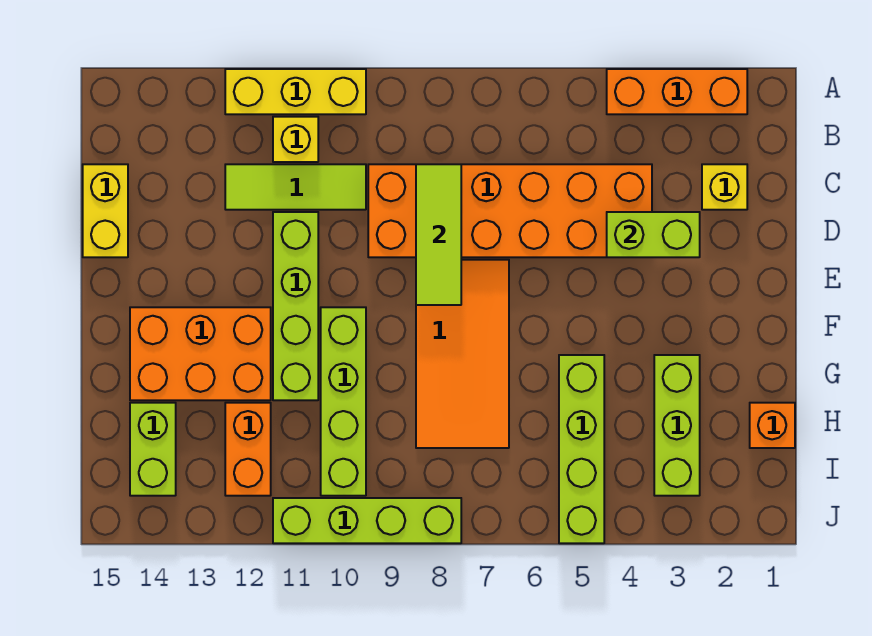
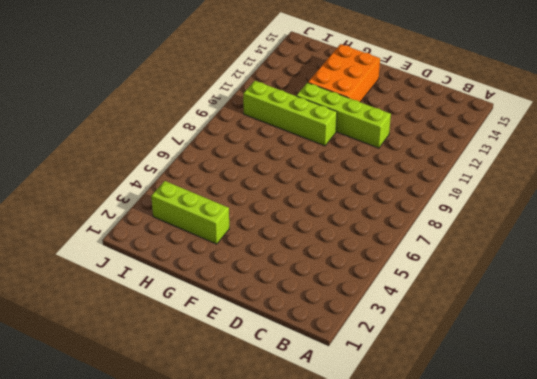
none -> orange 1x3 brick [607,69,747,114]
none -> yellow 1x3 brick [225,69,366,114]
none -> yellow 1x1 brick [273,117,318,162]

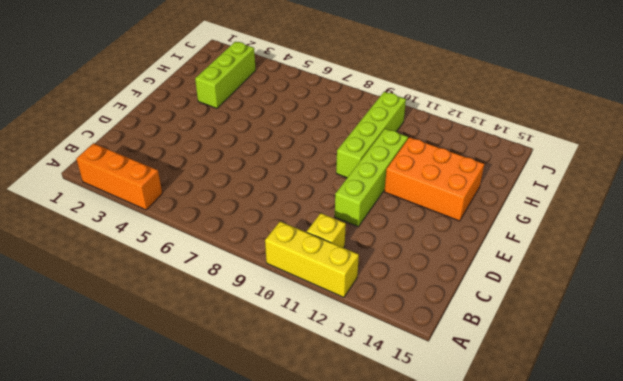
none -> yellow 1x1 brick [702,164,747,210]
none -> orange 2x6 brick [368,164,652,257]
none -> lime 1x3 tile [225,164,366,210]

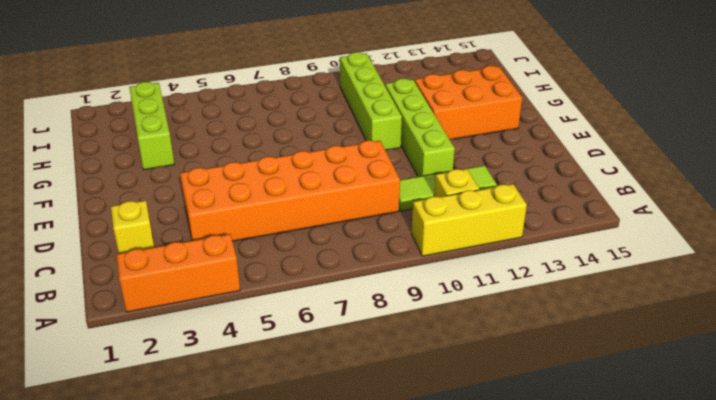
none -> yellow 1x2 brick [83,164,128,257]
none -> orange 2x4 tile [416,260,509,448]
none -> lime 1x4 brick [559,355,604,543]

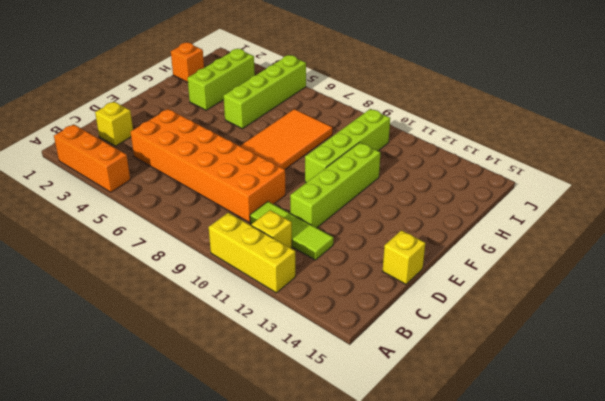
yellow 1x1 brick [383,230,425,284] -> yellow 1x2 brick [83,164,128,257]
none -> orange 2x3 brick [130,307,271,400]
none -> orange 1x2 brick [225,403,271,496]
none -> lime 1x2 brick [130,403,176,496]

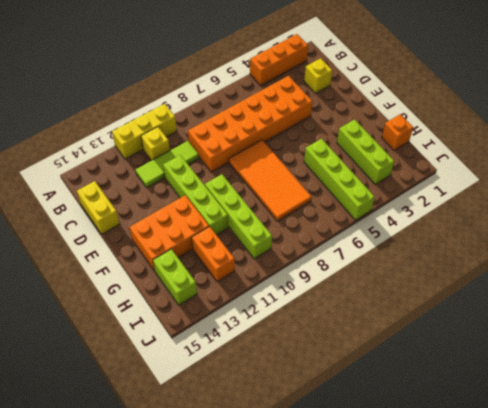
none -> lime 1x4 brick [273,498,461,543]
none -> lime 1x3 tile [416,164,461,305]
none -> lime 1x2 brick [607,212,700,257]

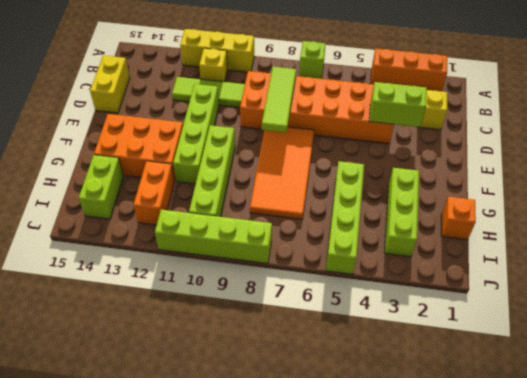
lime 1x1 brick [299,41,326,79] -> none

